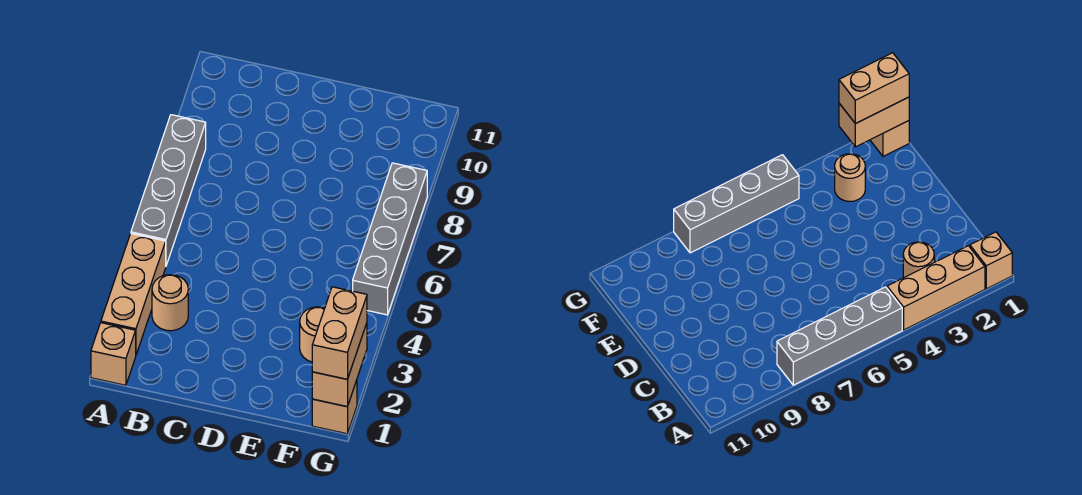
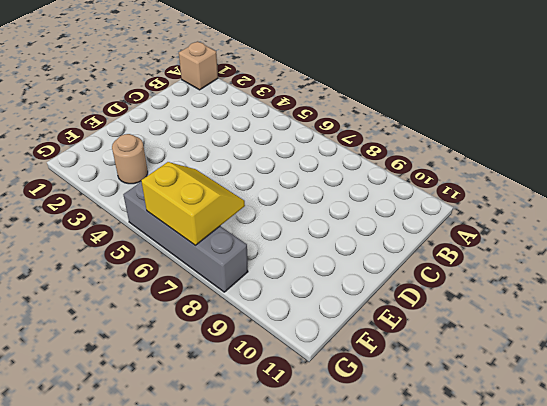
yellow 2x2 slope [141,162,245,245] -> none
none -> tan 1x3 brick [101,234,166,354]
none -> grey 1x4 brick [131,115,206,265]

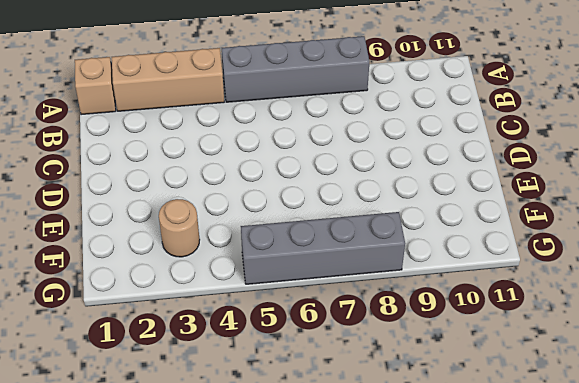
none -> tan 1x1 round brick [152,275,188,331]
none -> tan 1x1 brick [312,380,357,434]

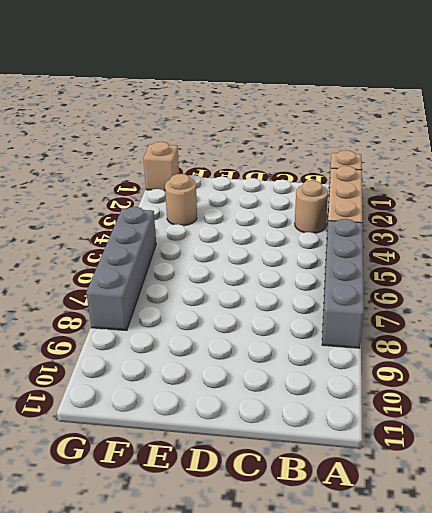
none -> tan 1x2 brick [312,323,367,407]
none -> tan 1x2 brick [312,287,367,379]

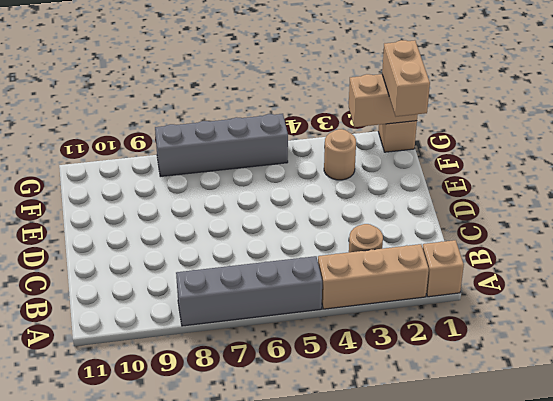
tan 1x2 brick [382,40,430,116] -> tan 1x2 brick turned to [312,287,367,379]

